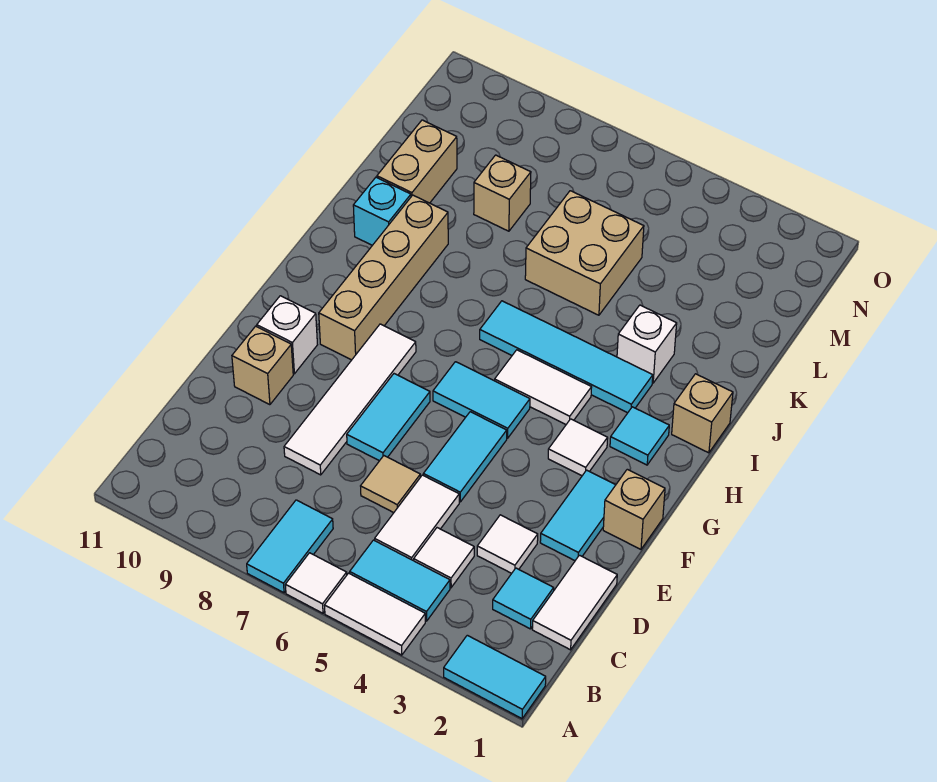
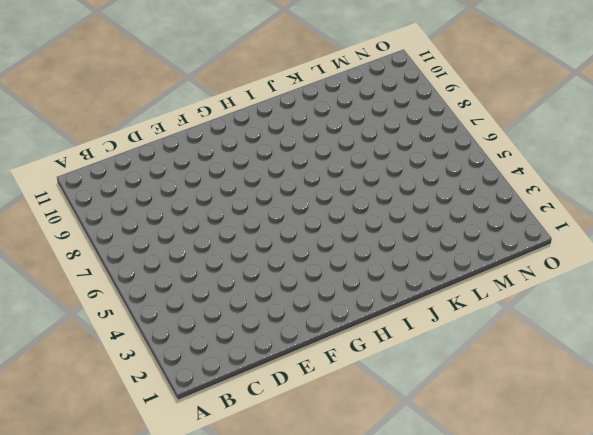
none -> cyan 1x2 tile [444,635,546,719]
none -> white 1x2 tile [324,573,425,655]
none -> white 1x1 tile [285,553,347,613]
none -> cyan 1x2 tile [247,500,333,593]

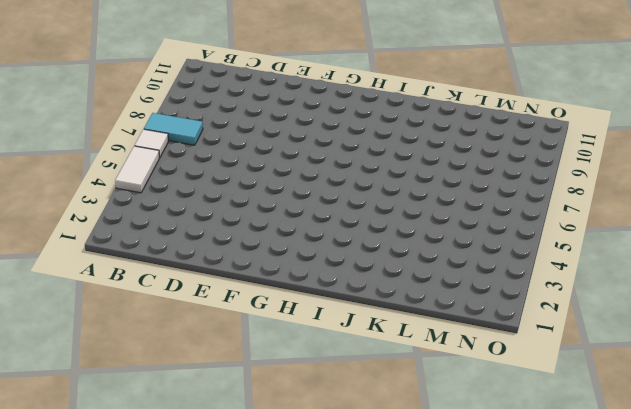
none -> cyan 1x2 tile [444,635,546,719]
none -> cyan 1x2 tile [350,540,450,621]
none -> white 1x2 tile [532,555,617,650]
none -> cyan 1x1 tile [493,568,554,629]

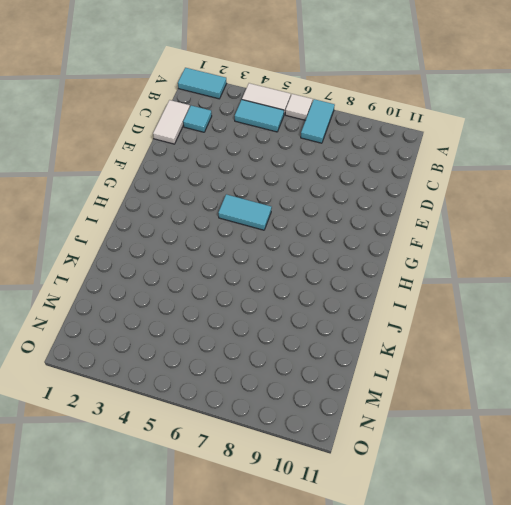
none -> white 1x1 tile [414,528,474,587]
none -> white 1x2 tile [375,475,459,561]
none -> white 1x1 tile [477,515,538,573]
none -> tan 1x1 tile [361,456,420,513]

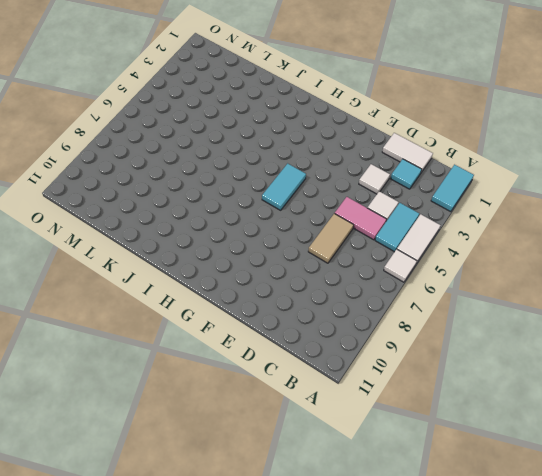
pink 1x2 tile [335,197,386,240] -> white 1x2 tile [375,475,459,561]
tan 1x2 tile [308,213,353,263] -> tan 1x1 tile [361,456,420,513]
none -> cyan 1x2 tile [247,500,333,593]
none -> white 1x4 tile [284,324,416,475]
none -> cyan 1x2 tile [540,470,615,561]
none -> cyan 1x2 tile [423,412,507,502]

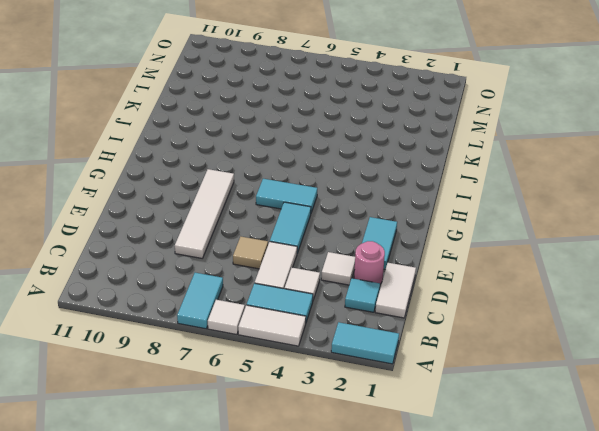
pink 1x1 round brick [354,241,385,284] -> none
none -> cyan 1x2 tile [347,374,430,461]
none -> tan 1x1 brick [232,326,293,405]
none -> tan 1x1 brick [603,469,665,549]
none -> white 1x1 brick [257,296,317,374]

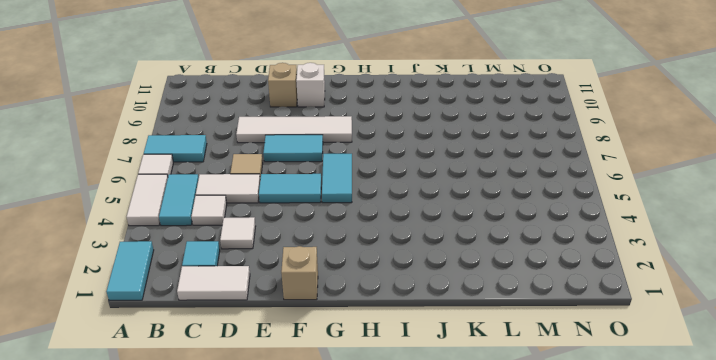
none -> cyan 1x2 tile [540,470,615,561]
none -> white 1x1 tile [548,419,608,476]
none -> tan 1x4 brick [319,195,448,360]
none -> cyan 1x1 tile [610,407,669,465]

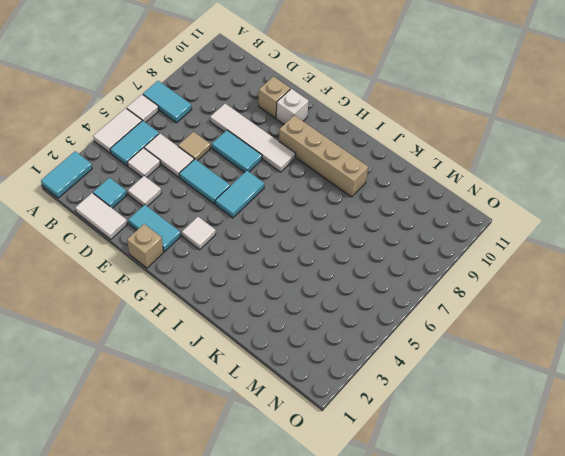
none -> cyan 1x1 tile [610,407,669,465]
none -> white 1x2 tile [495,350,592,424]
none -> tan 1x1 brick [672,374,733,453]
none -> cyan 1x4 tile [480,301,653,413]

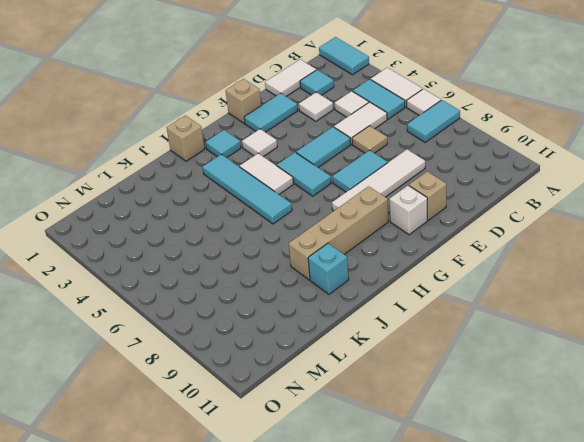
none -> white 1x1 brick [617,305,677,383]
none -> tan 2x2 brick [525,191,644,315]
none -> tan 1x2 brick [377,120,457,203]
none -> tan 1x1 brick [474,155,531,231]

